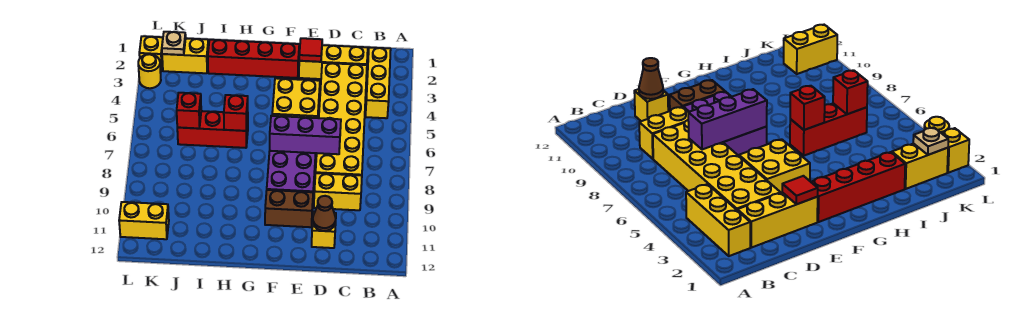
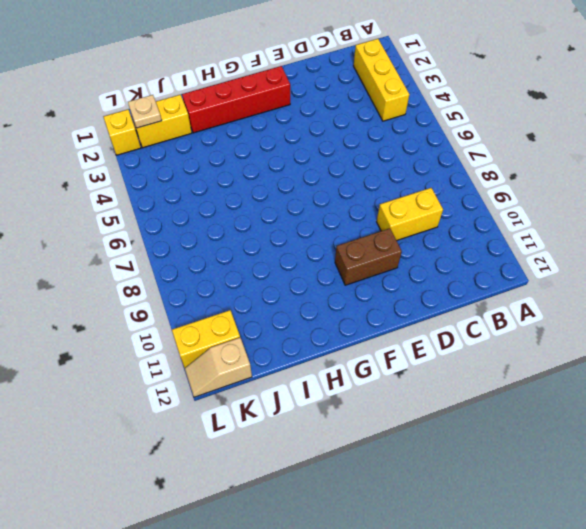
tan 1x2 slope [185,337,252,397] -> none
none -> yellow 1x3 brick [299,45,368,79]
none -> yellow 2x6 brick [316,63,367,176]
none -> yellow 1x1 brick [312,212,336,248]

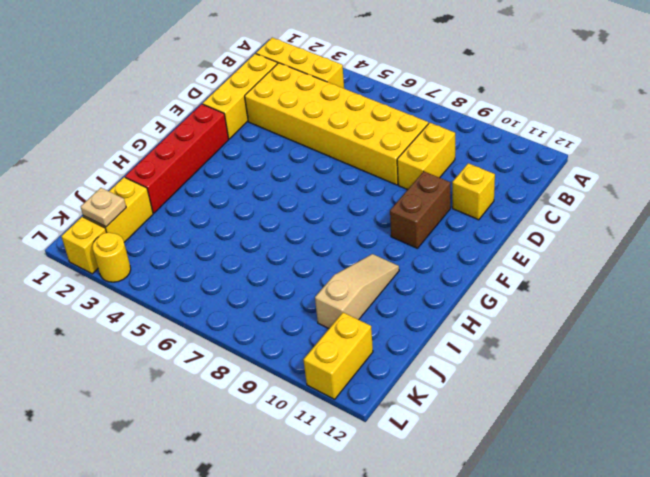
tan 1x3 slope [315,254,399,329] -> none
none -> yellow 2x2 brick [272,78,320,118]
none -> purple 2x3 brick [267,151,316,195]
none -> red 1x3 brick [177,111,248,148]

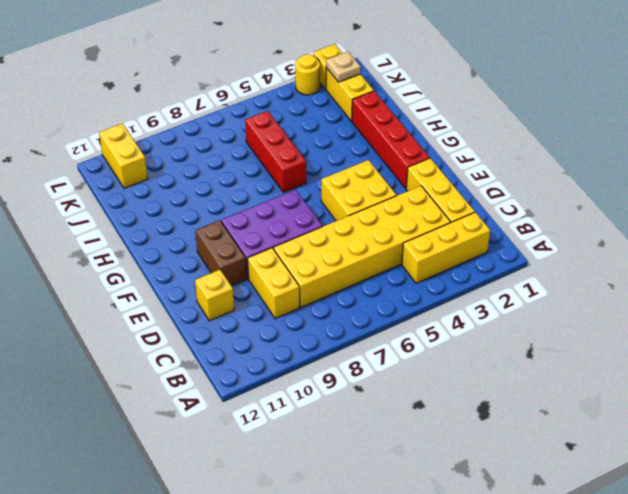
none -> purple 1x3 brick [270,116,341,154]
none -> brown 1x1 cone [313,196,336,231]
none -> red 1x1 tile [299,38,322,62]

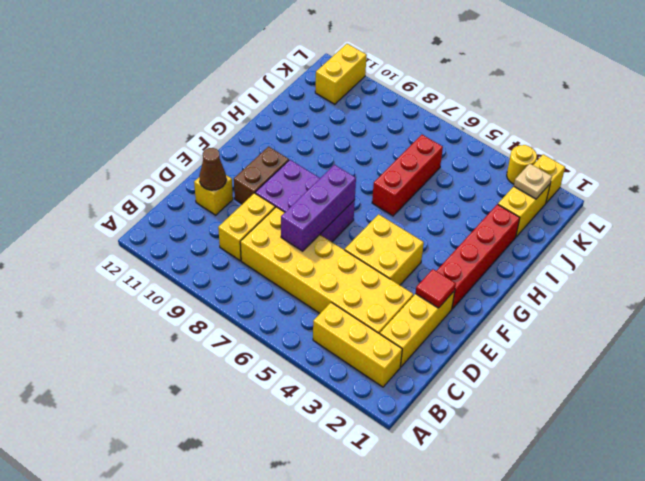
none -> red 1x1 brick [224,95,248,131]
none -> red 1x1 brick [177,93,201,128]

